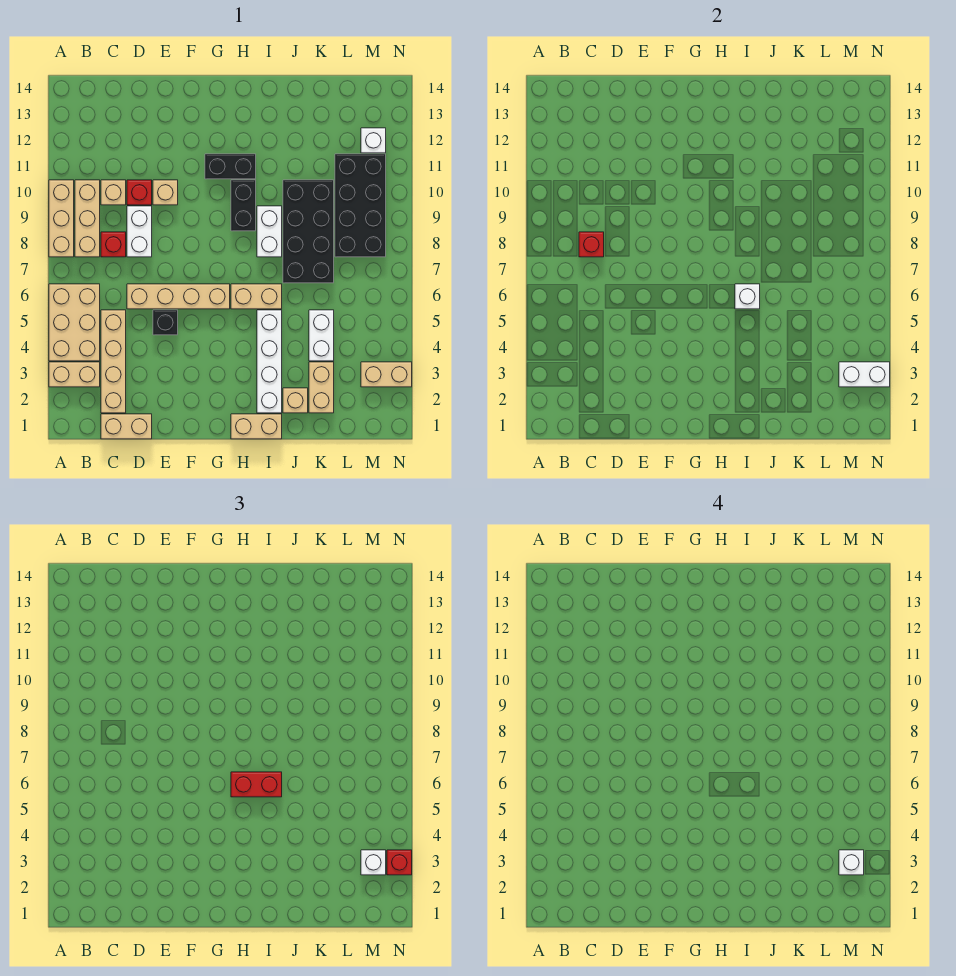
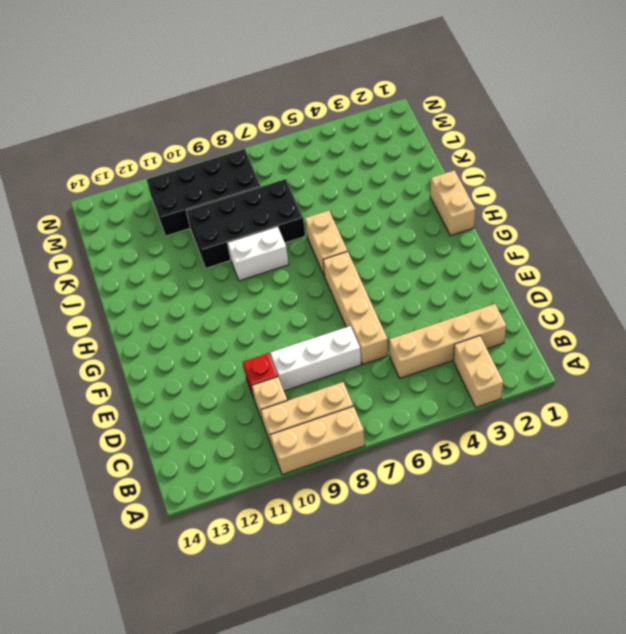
white 1x3 brick [270,326,361,391] -> white 1x2 brick [127,206,152,257]
none -> tan 2x3 brick [49,284,100,361]
none -> tan 1x2 brick [101,414,152,439]
none -> red 1x1 brick [101,232,126,257]
none -> black 1x1 brick [153,310,178,335]

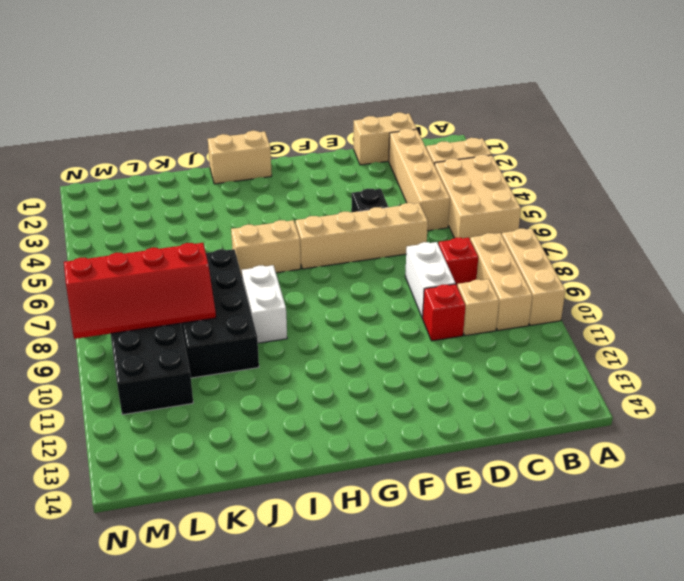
red 2x4 slope [64,243,216,339] -> none
none -> tan 1x1 brick [153,180,178,205]
none -> black 1x2 brick [205,154,256,179]
none -> black 1x2 brick [231,180,256,231]
none -> white 1x4 brick [257,310,282,413]

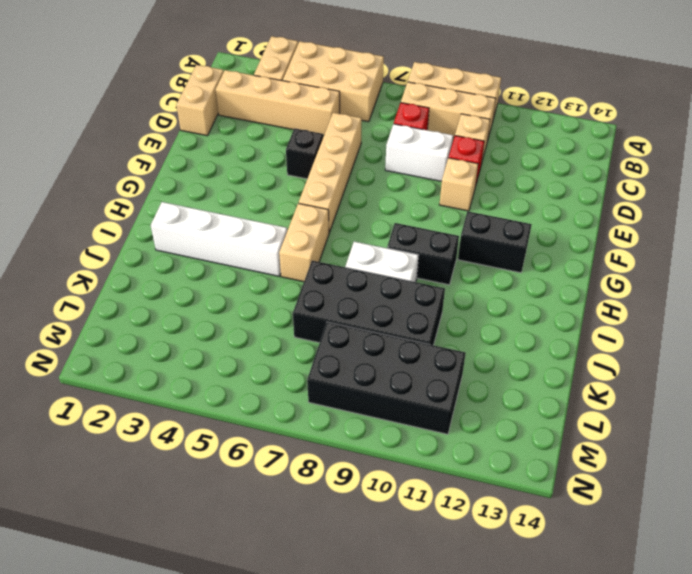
black 1x2 brick [458,211,532,273] -> black 1x2 brick turned to [205,154,256,179]
none -> tan 1x2 brick [231,414,282,439]
none -> tan 1x1 brick [283,388,308,413]
none -> tan 1x2 brick [309,362,334,413]
none -> white 1x2 brick [309,310,334,361]

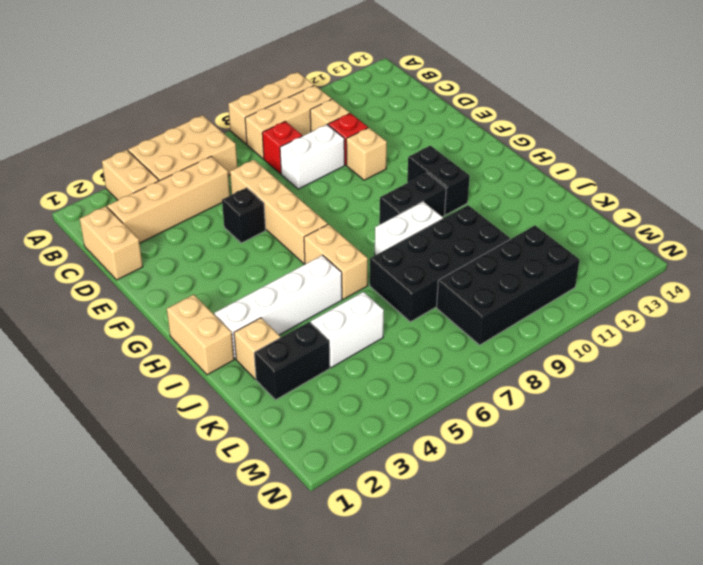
black 1x2 brick [254,322,330,400] -> tan 1x2 brick [309,362,334,413]
none -> tan 1x2 brick [361,362,412,387]
none -> white 1x1 brick [361,128,386,153]
none -> red 1x1 brick [579,232,604,257]
none -> white 1x1 brick [735,284,760,309]

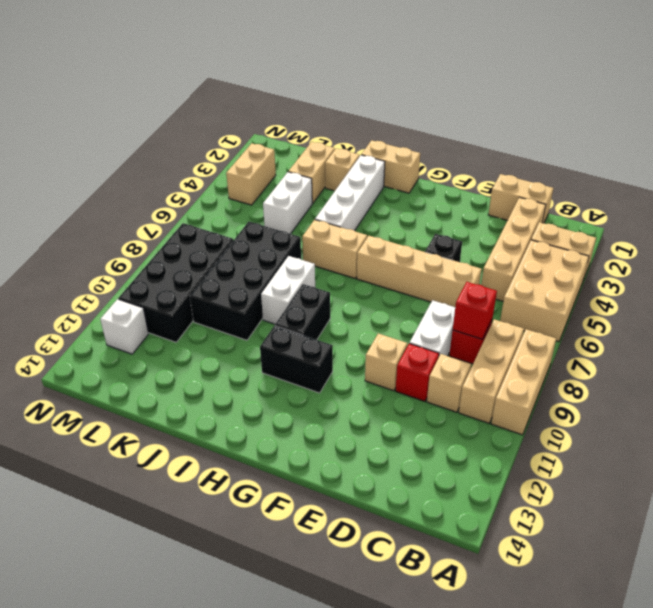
tan 1x2 brick [226,143,276,205] -> tan 1x2 brick turned to [361,362,412,387]
none -> white 1x1 brick [735,284,760,309]
none -> white 1x2 brick [839,362,890,387]
none -> red 1x2 brick [231,772,282,797]
none -> white 1x1 brick [361,850,386,875]

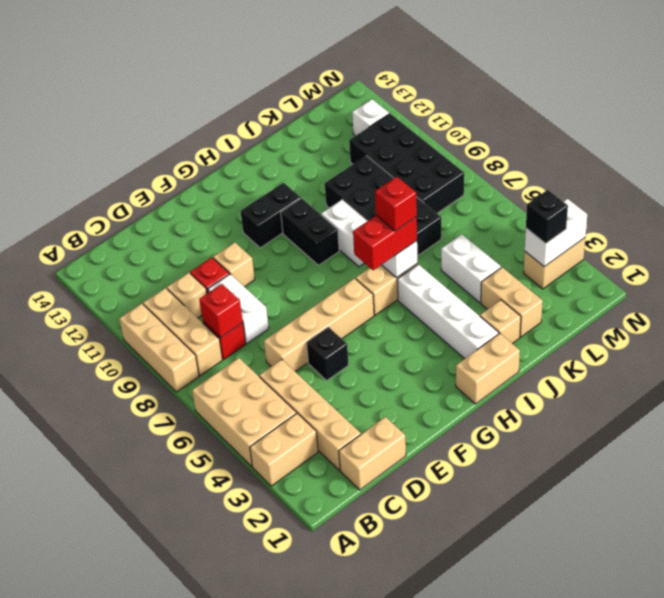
red 1x1 brick [375,177,417,231] -> red 1x1 brick moved to [387,850,412,875]
black 1x1 brick [526,190,568,244] -> white 1x1 brick [361,850,386,875]
none -> white 1x1 brick [839,850,864,875]

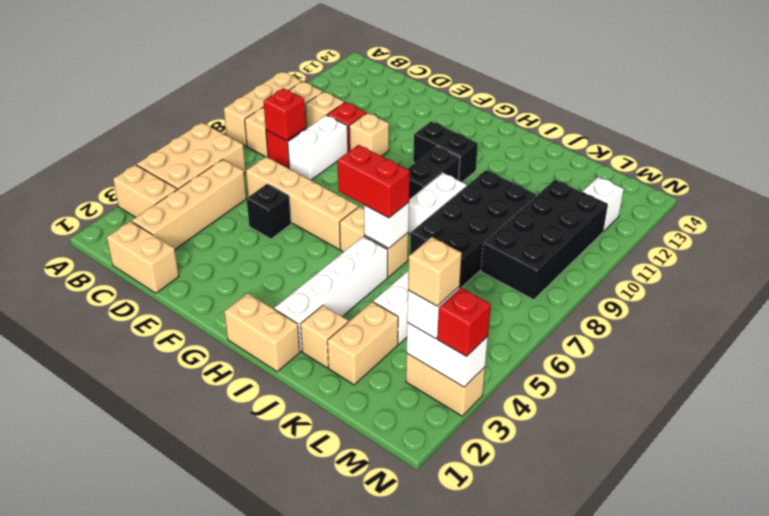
tan 1x1 brick [408,237,462,306] -> white 1x1 brick [839,850,864,875]

